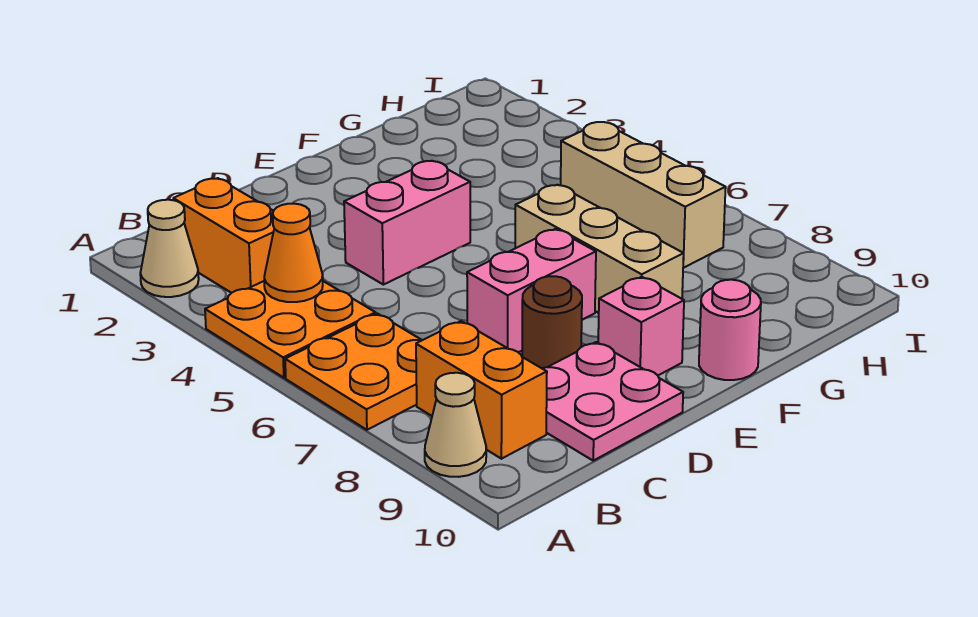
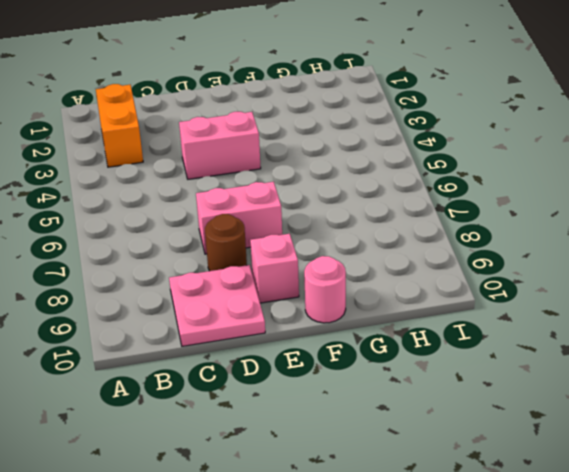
none -> tan 1x1 cone [140,200,199,297]
none -> orange 2x2 plate [205,281,376,378]
none -> orange 2x2 plate [285,314,422,430]

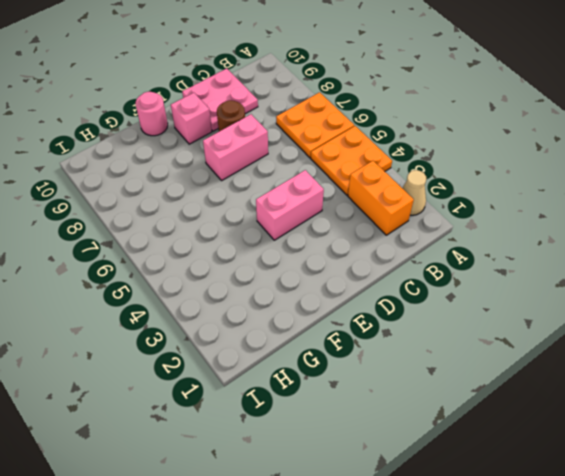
none -> tan 1x1 cone [425,373,486,477]
none -> orange 1x2 brick [416,321,547,459]
none -> tan 1x3 brick [515,185,684,313]

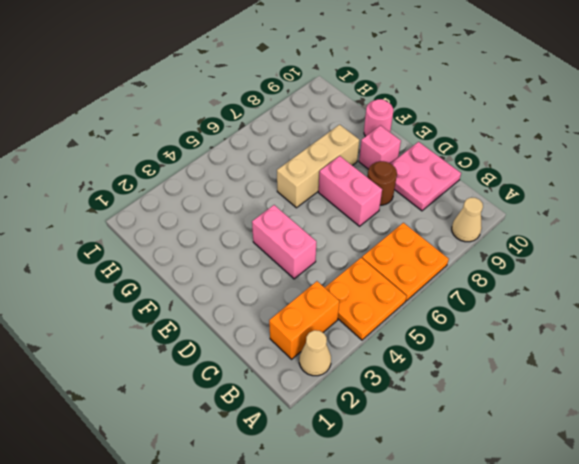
none -> orange 1x2 brick [416,321,547,459]
none -> tan 1x3 brick [561,122,726,268]
none -> orange 1x1 cone [264,204,323,302]

